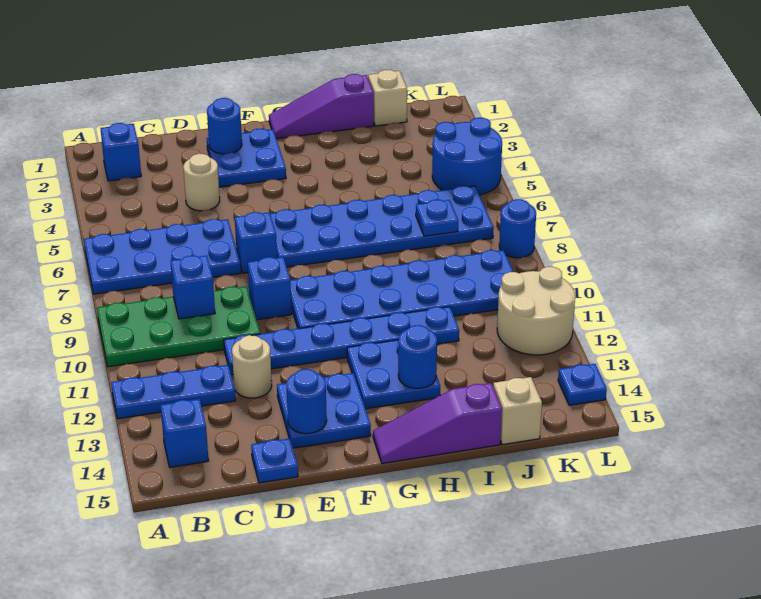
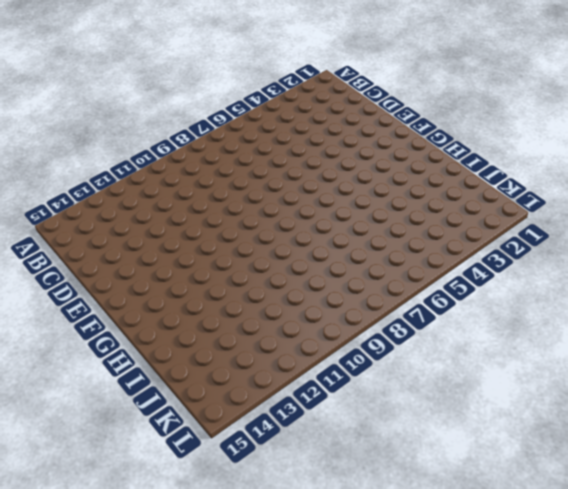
none -> blue 2x4 plate [84,219,241,294]
none -> green 2x4 plate [97,286,260,367]
none -> blue 1x3 plate [111,365,236,419]

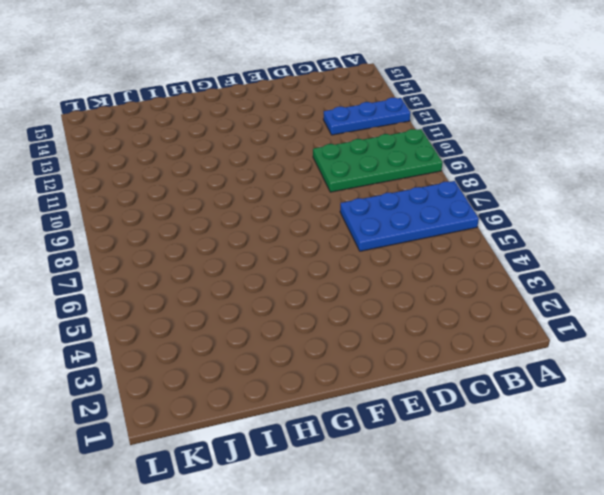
none -> blue 1x1 brick [100,123,141,181]
none -> blue 1x1 brick [161,399,209,467]
none -> tan 1x1 round brick [183,154,220,211]

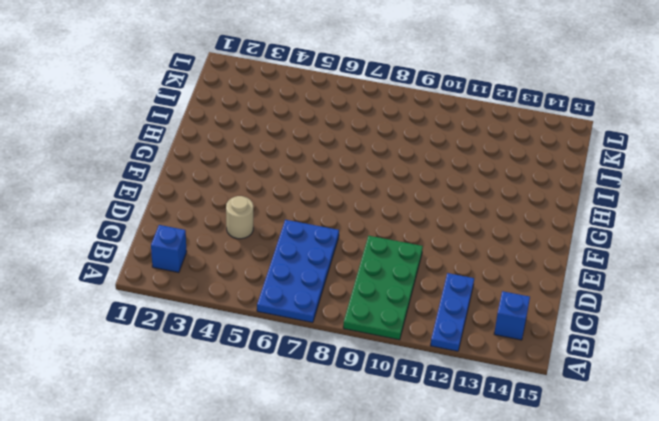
none -> blue 1x6 plate [224,307,459,375]
none -> tan 1x1 round brick [232,335,272,398]
none -> blue 1x1 plate [251,438,298,483]

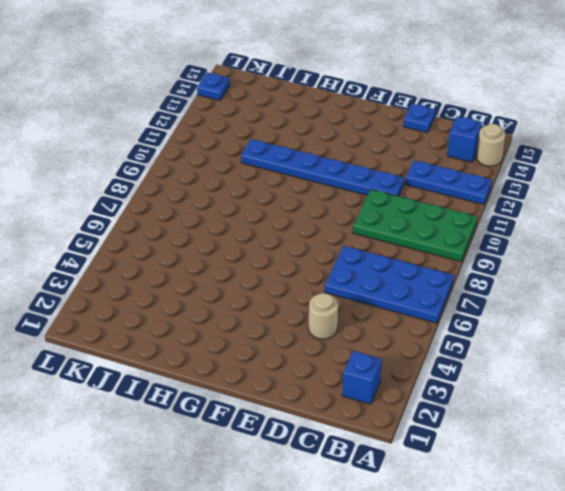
tan 1x1 round brick [476,124,505,166] -> tan 1x1 round brick moved to [232,335,272,398]
none -> blue 2x2 plate [207,129,286,187]
none -> blue 1x1 brick [235,212,277,273]
none -> blue 1x1 brick [248,257,292,320]

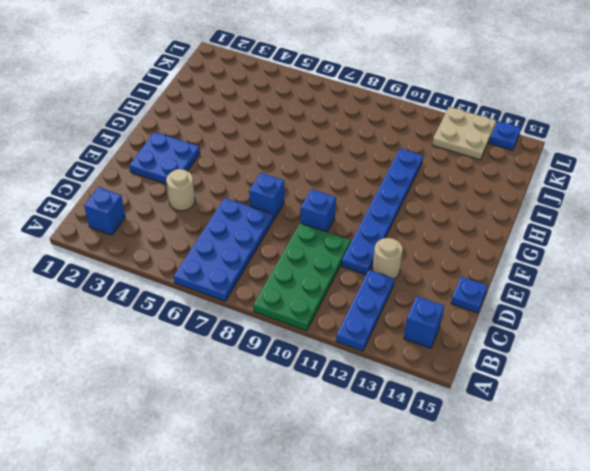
tan 2x2 plate [432,107,496,160] -> tan 2x2 round brick [497,267,575,355]
none -> blue 2x2 plate [277,373,371,448]
none -> blue 2x6 plate [270,186,494,267]
none -> blue 2x6 plate [290,250,513,329]

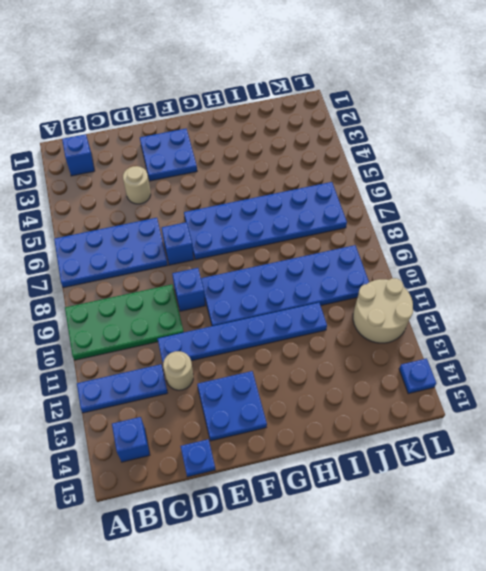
none -> purple 1x3 slope [269,74,374,139]
none -> blue 2x2 plate [347,340,440,409]
none -> purple 1x3 slope [373,383,502,464]

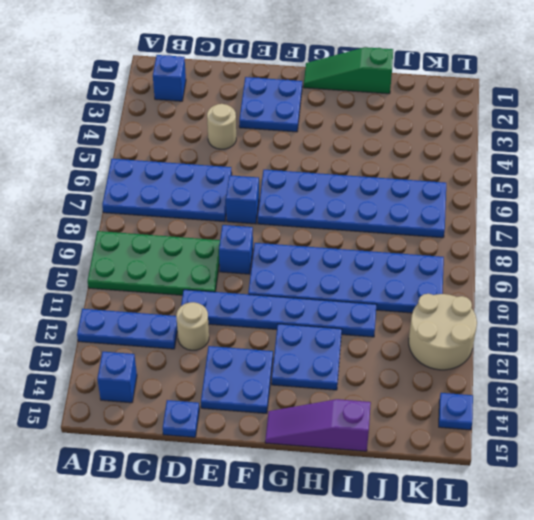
green 1x3 slope [304,47,393,94] -> purple 1x3 slope [269,74,374,139]
none -> tan 1x1 brick [368,70,407,126]
none -> tan 1x1 brick [493,377,542,445]
none -> blue 2x2 round brick [432,118,502,195]

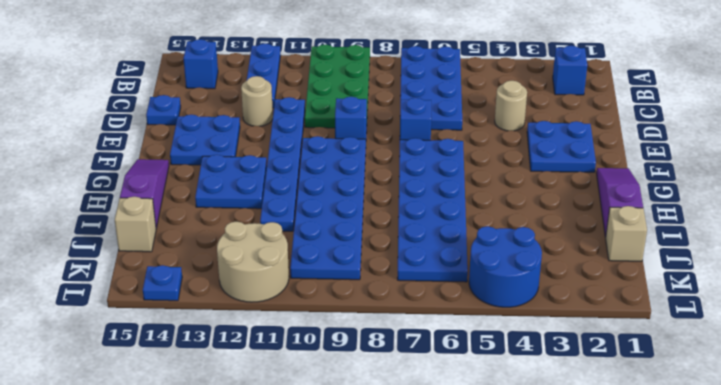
none -> blue 1x1 round brick [499,199,536,258]
none -> blue 1x1 brick [171,256,215,319]
none -> blue 1x1 round brick [207,98,242,154]

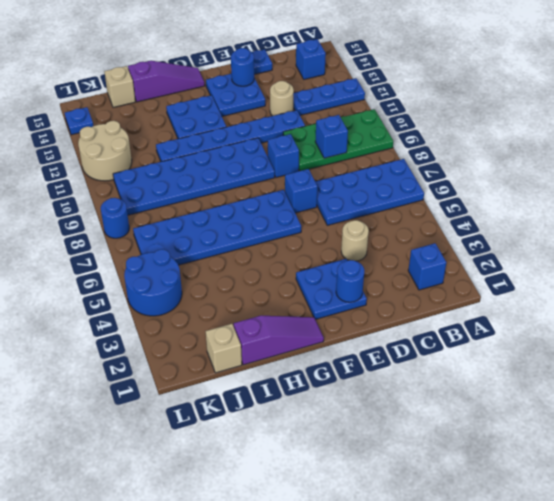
none -> blue 1x1 round brick [398,325,437,388]
none -> blue 1x1 plate [416,200,458,236]

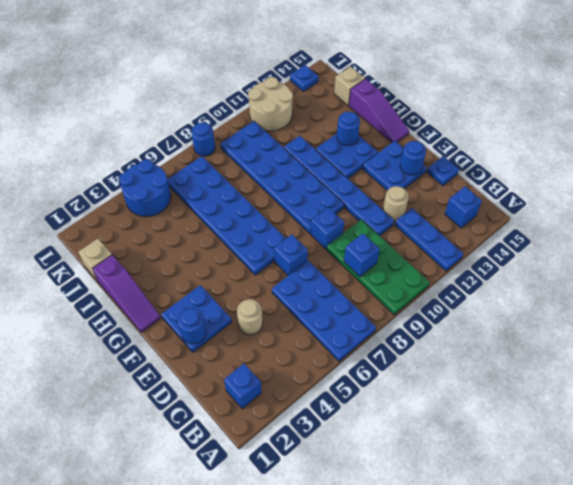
none -> blue 1x1 plate [416,200,458,236]

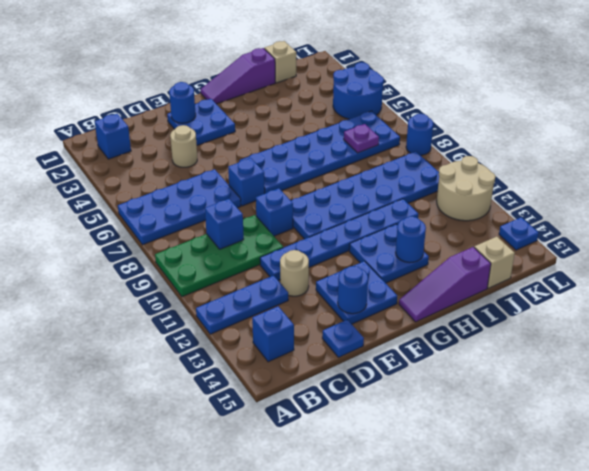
purple 1x1 plate [344,124,379,153] -> blue 1x1 plate [416,200,458,236]

